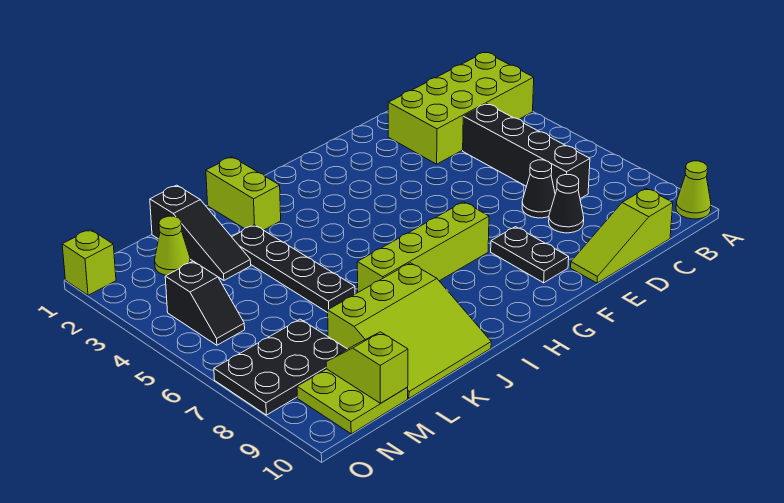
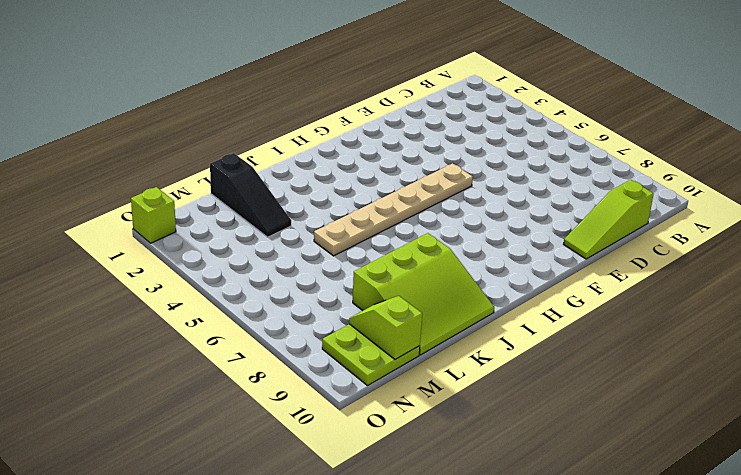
tan 1x6 plate [314,163,473,256] -> black 1x4 plate [232,225,355,313]
none -> lime 2x4 brick [388,52,534,164]
none -> lime 1x1 cone [676,161,711,219]
none -> black 1x4 brick [463,104,590,199]

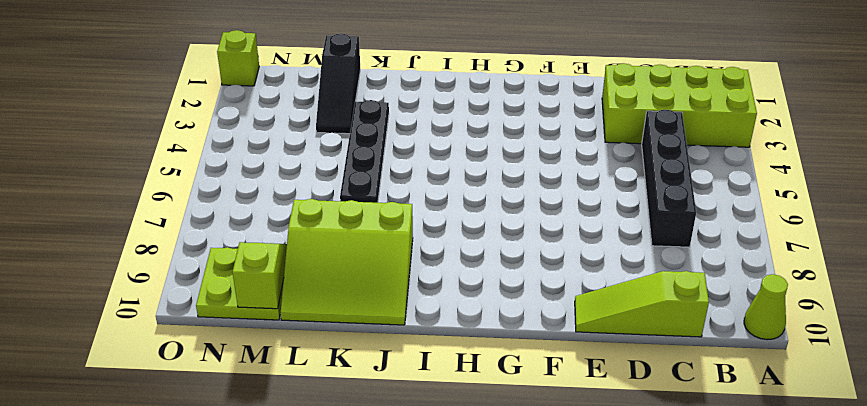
none -> black 1x1 cone [522,160,555,218]
none -> black 1x1 cone [549,175,584,233]
none -> black 1x2 plate [491,227,569,283]

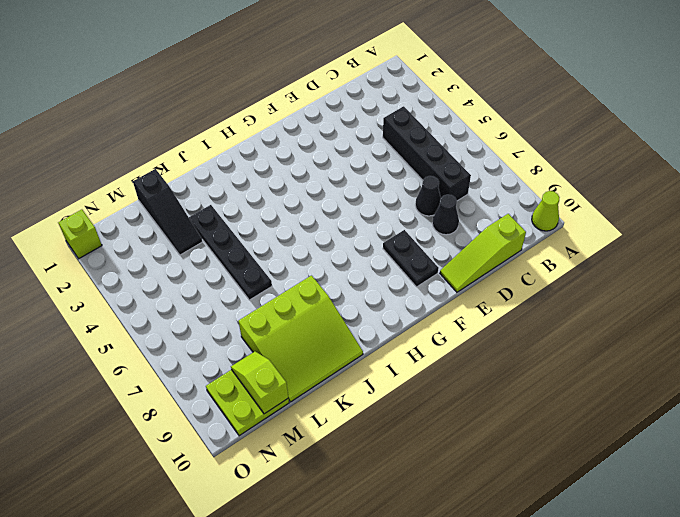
none -> lime 2x4 brick [388,52,534,164]
none -> lime 1x4 brick [357,202,489,292]
none -> lime 1x2 brick [206,157,281,230]

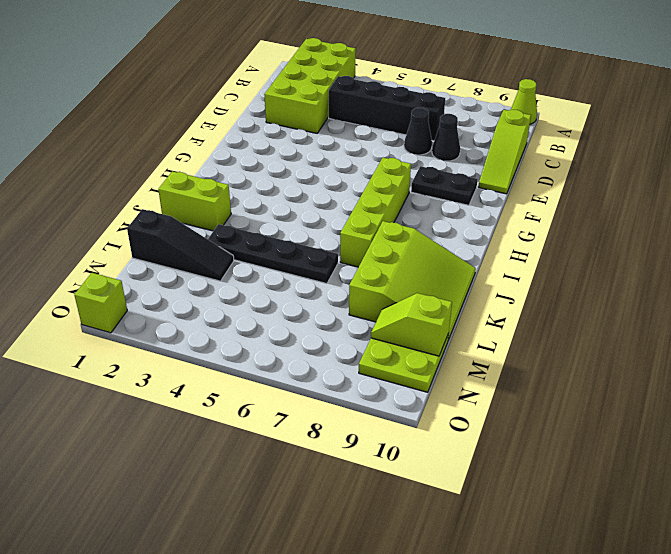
none -> lime 1x1 cone [155,216,190,275]
none -> black 2x3 plate [214,319,347,415]
none -> black 1x2 slope [165,261,245,345]

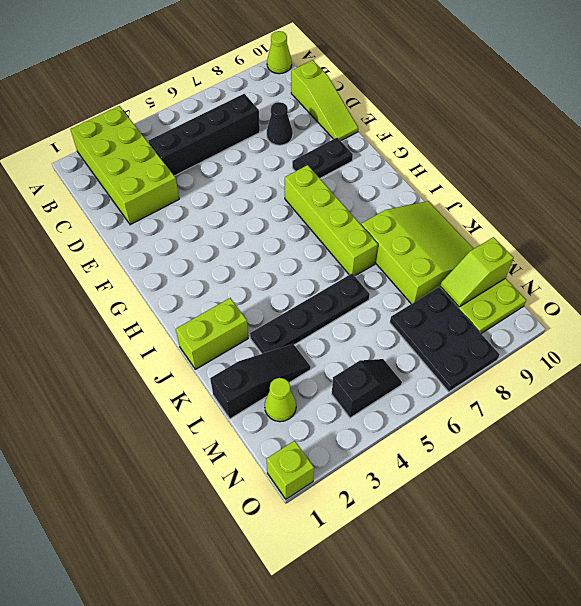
none -> black 1x1 cone [522,160,555,218]

